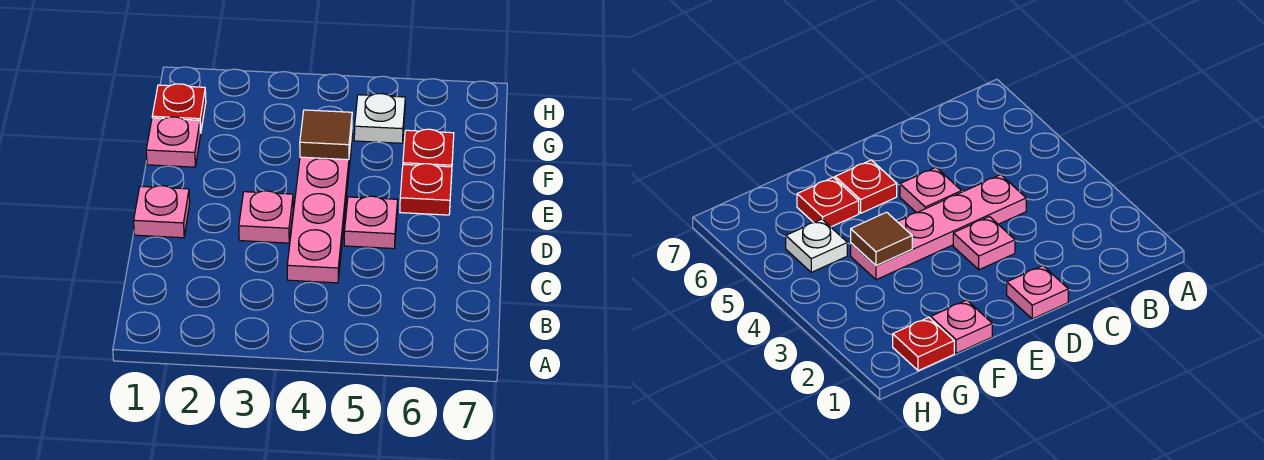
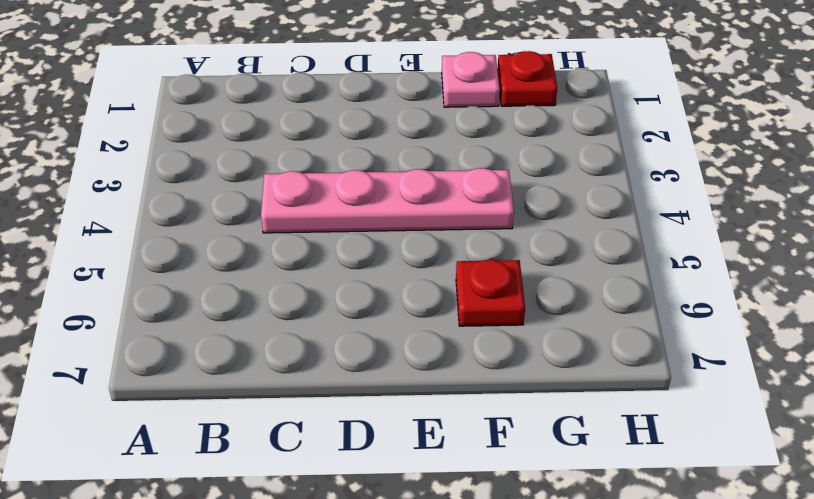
none -> pink 1x1 plate [134,186,190,238]
none -> pink 1x1 plate [239,191,293,243]

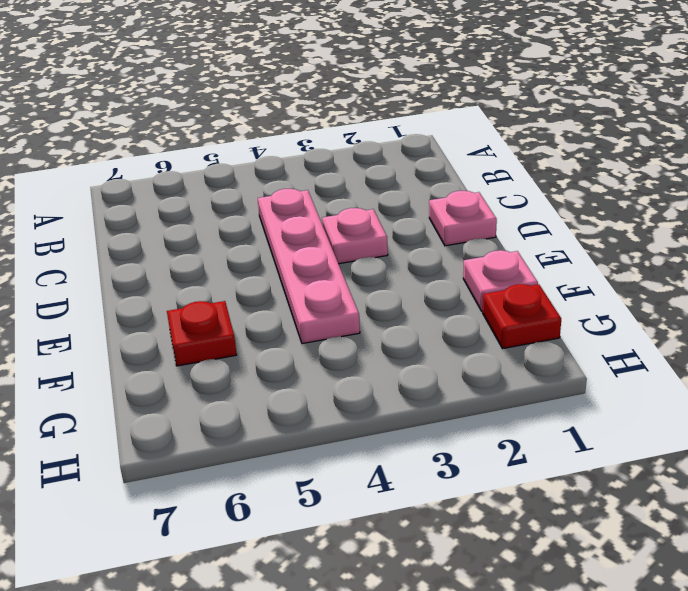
none -> pink 1x1 plate [344,196,398,249]
none -> red 1x1 plate [400,164,452,215]

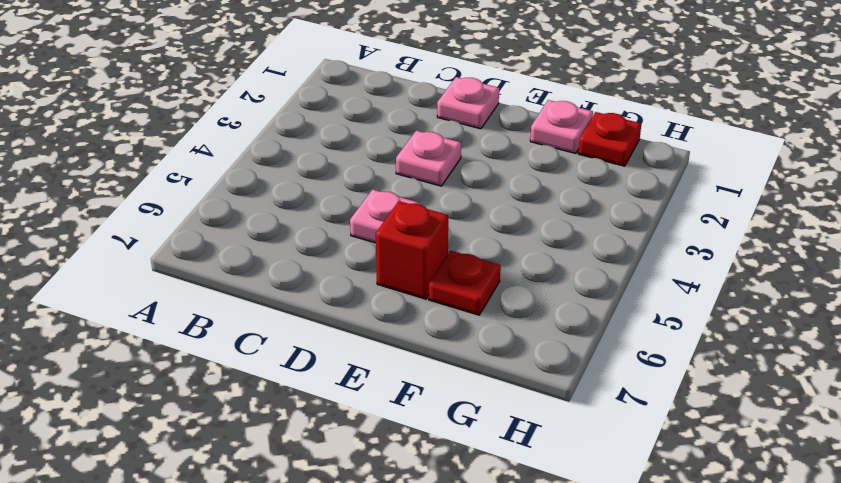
red 1x1 brick [376,201,448,299] -> red 1x1 plate [400,164,452,215]
none -> pink 1x4 plate [287,133,352,283]
none -> white 1x1 plate [354,94,405,143]

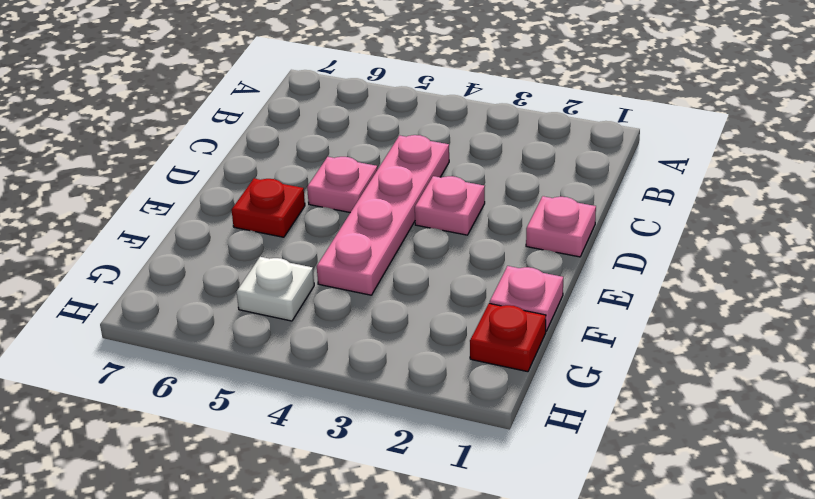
none -> red 1x1 plate [403,129,454,167]
none -> brown 1x1 tile [300,110,352,160]

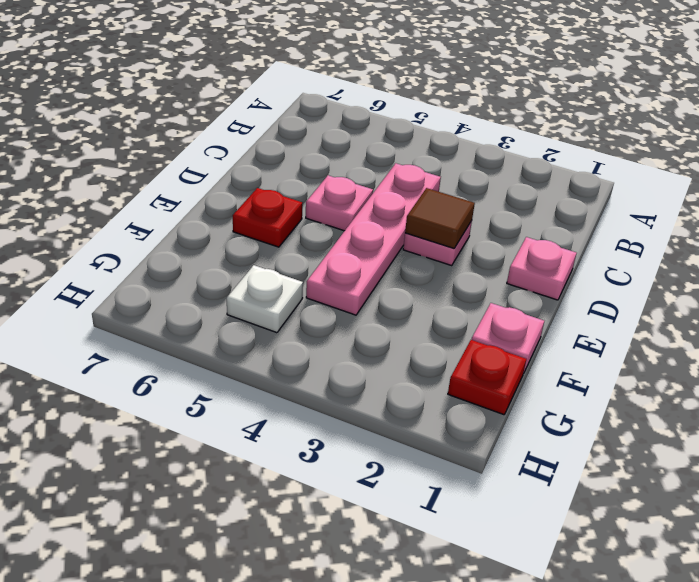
brown 1x1 tile [405,188,475,248] -> brown 1x1 tile moved to [300,110,352,160]
none -> red 1x1 plate [403,129,454,167]

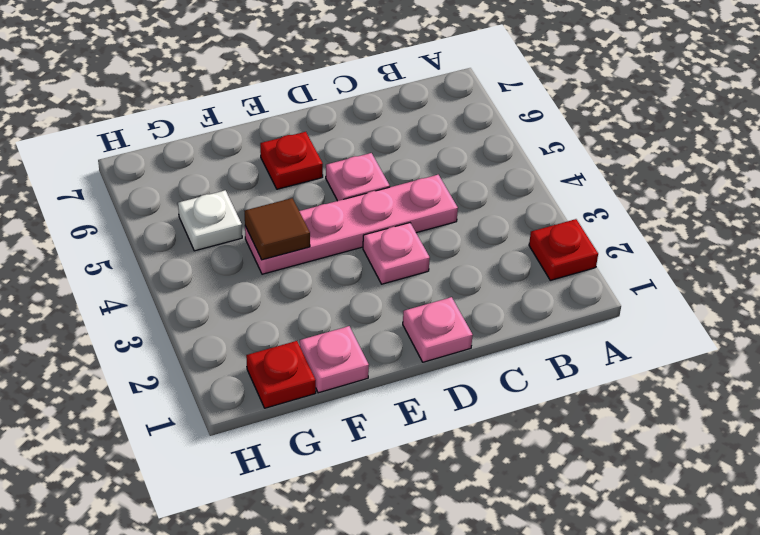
red 1x1 plate [529,219,598,280] -> red 1x1 plate moved to [403,129,454,167]

